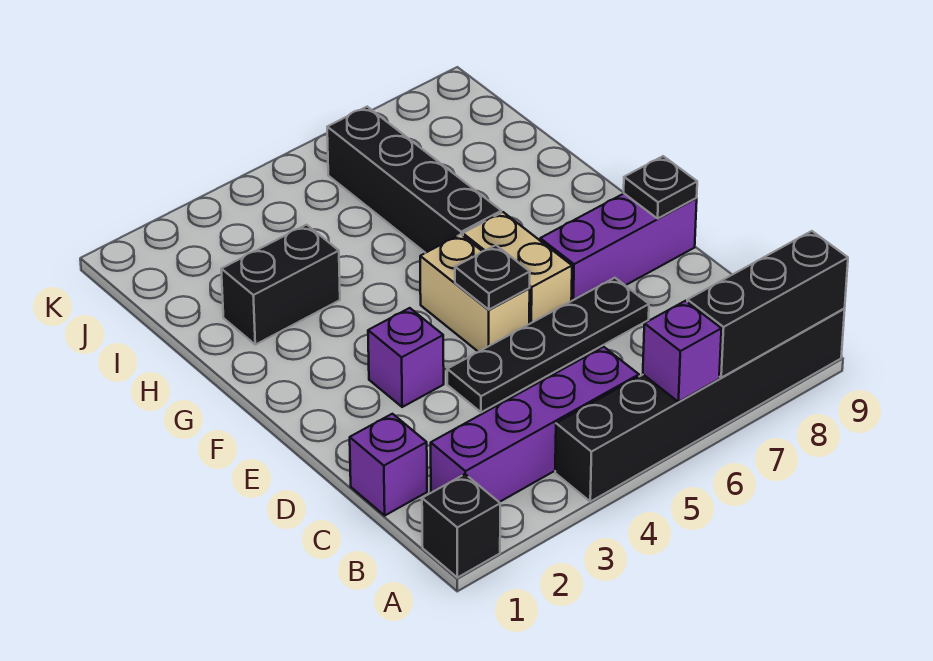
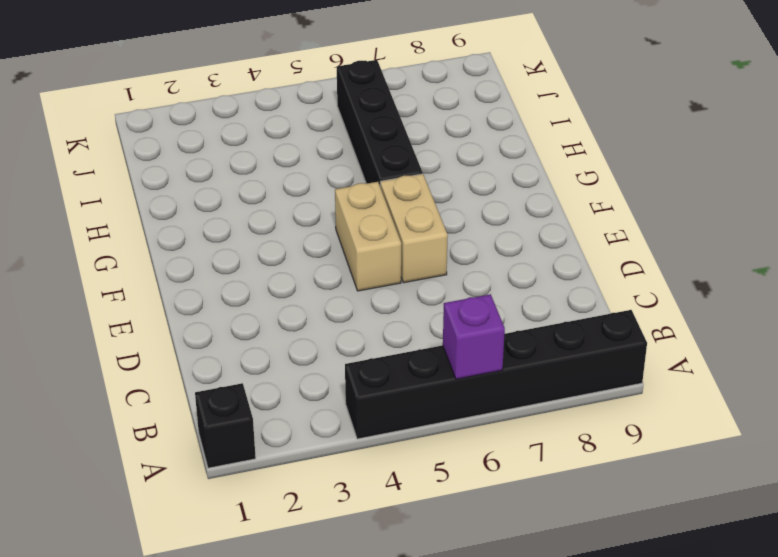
none -> purple 1x4 brick [431,347,639,502]
none -> purple 1x1 brick [350,414,427,515]
none -> black 1x4 plate [447,278,649,412]

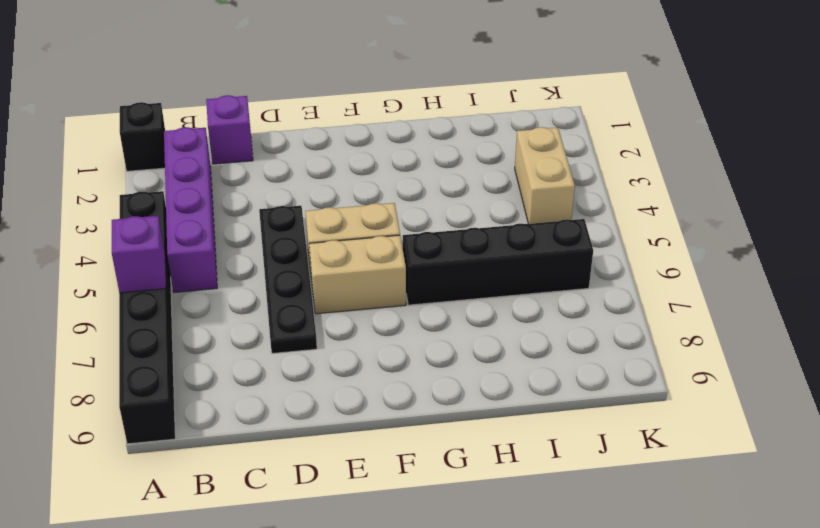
tan 1x2 brick [515,127,575,224] -> none
none -> purple 1x1 brick [368,308,444,407]
none -> purple 1x3 brick [540,194,697,301]
none -> black 1x2 brick [221,225,340,345]

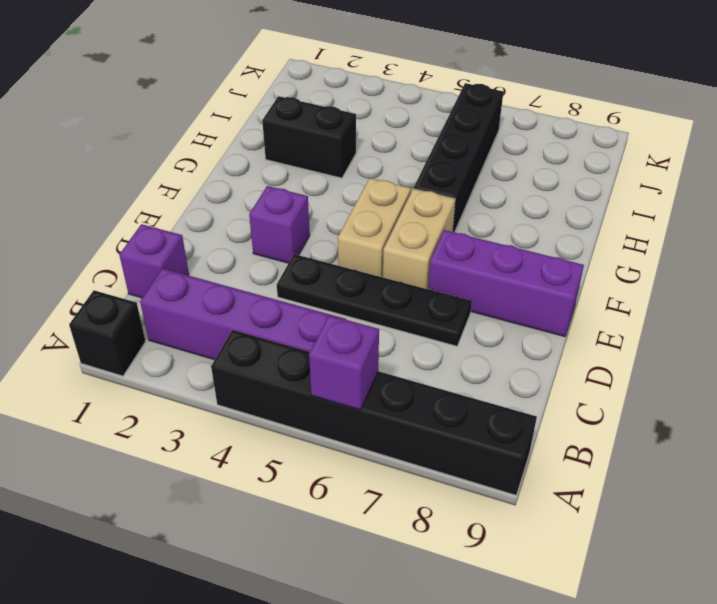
none -> black 1x3 brick [687,231,848,378]
none -> black 1x1 plate [455,245,530,310]
none -> black 1x1 plate [624,156,697,218]

